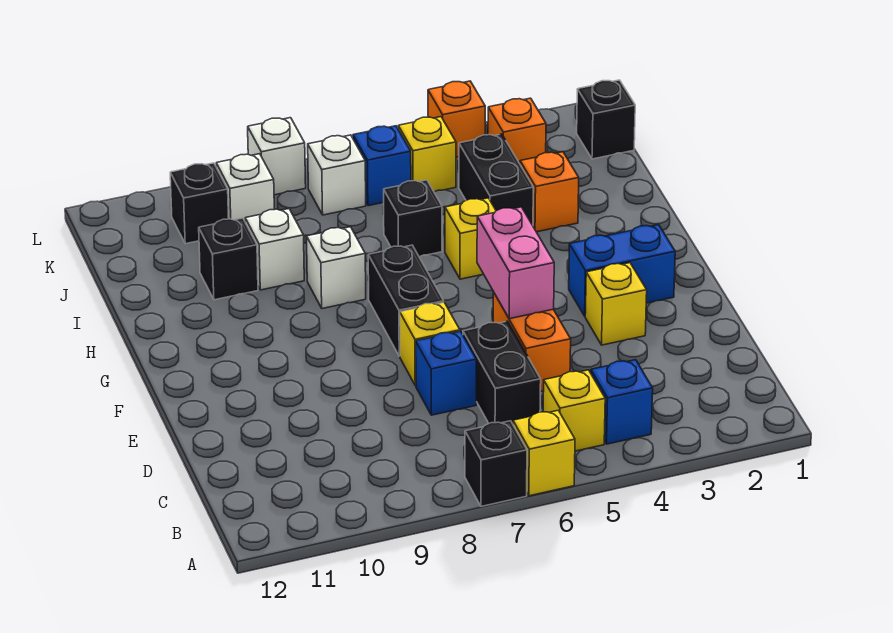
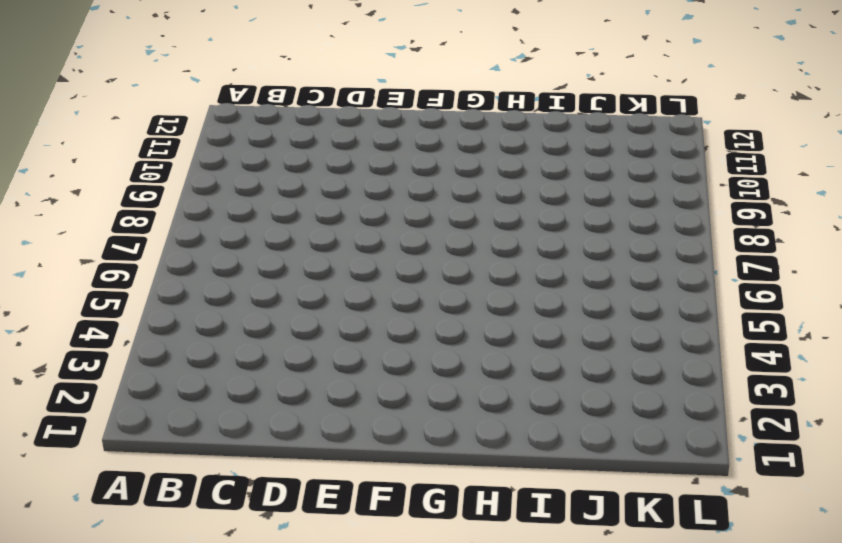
none -> yellow 1x1 brick [513,410,575,496]
none -> black 1x1 brick [465,421,527,506]
none -> blue 1x1 brick [591,360,653,444]

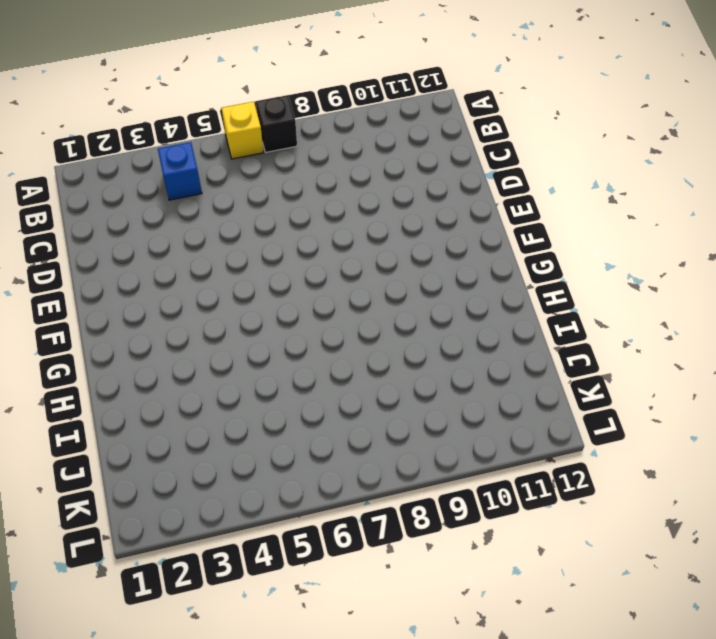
none -> yellow 1x1 brick [543,370,605,451]
none -> black 1x2 brick [463,321,541,424]
none -> orange 1x2 brick [493,292,571,392]

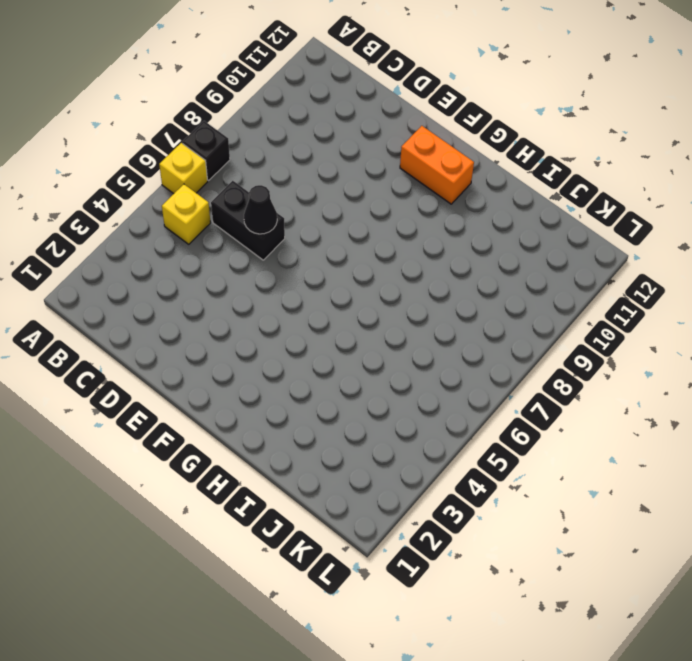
black 1x1 cone [244,185,277,234] -> none
orange 1x2 brick [400,126,474,204] -> orange 1x2 brick moved to [493,292,571,392]
none -> blue 1x1 brick [591,360,653,444]
none -> blue 1x1 brick [416,331,476,415]
none -> yellow 1x1 brick [585,263,647,345]

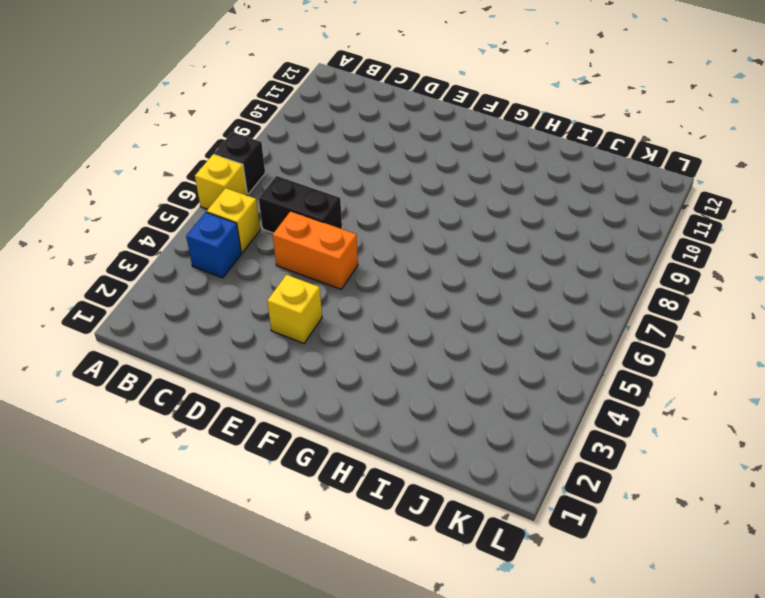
none -> blue 1x1 brick [416,331,476,415]
none -> yellow 1x1 brick [400,302,460,386]
none -> blue 1x2 brick [569,225,675,316]

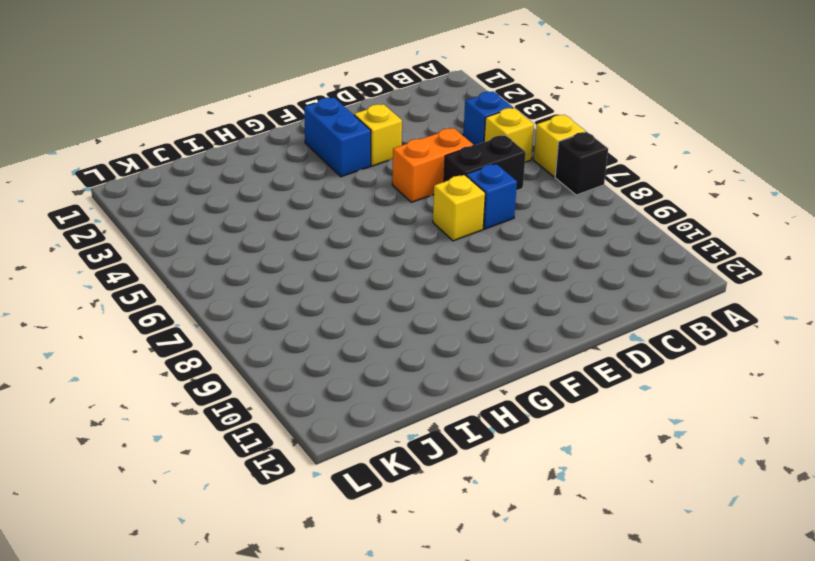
none -> black 1x2 brick [368,245,444,356]
none -> yellow 1x1 brick [445,198,496,279]
none -> white 1x1 brick [306,227,366,309]

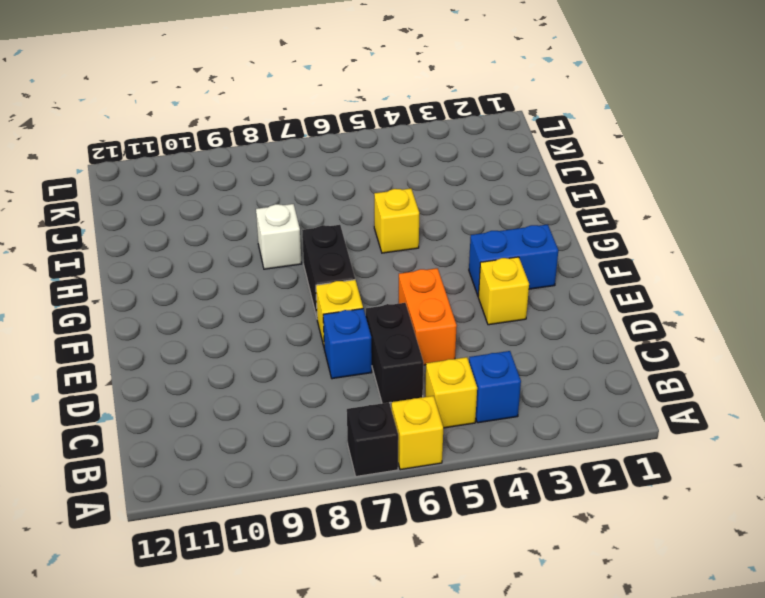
none -> orange 1x1 brick [520,152,579,232]
none -> black 1x2 brick [459,134,533,225]
none -> black 1x1 brick [383,180,442,257]

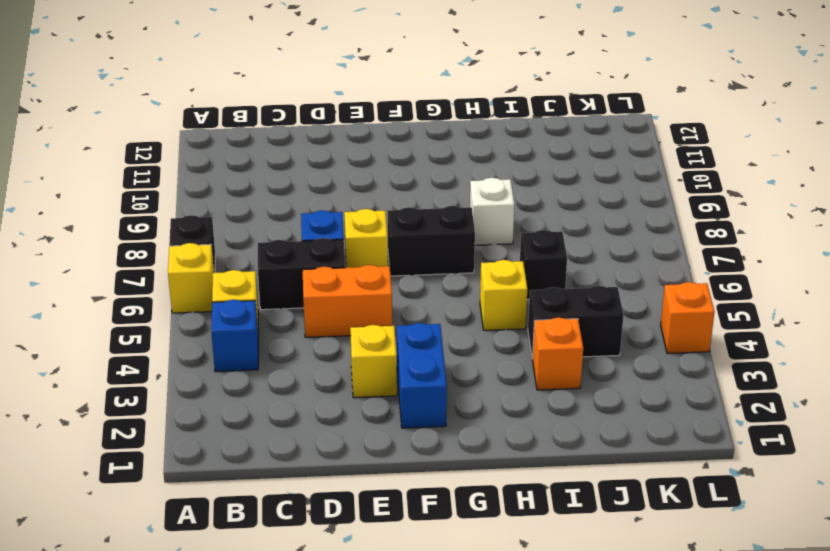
none -> white 1x1 brick [245,209,304,290]
none -> black 1x1 brick [199,218,258,300]
none -> black 1x1 brick [577,80,635,159]

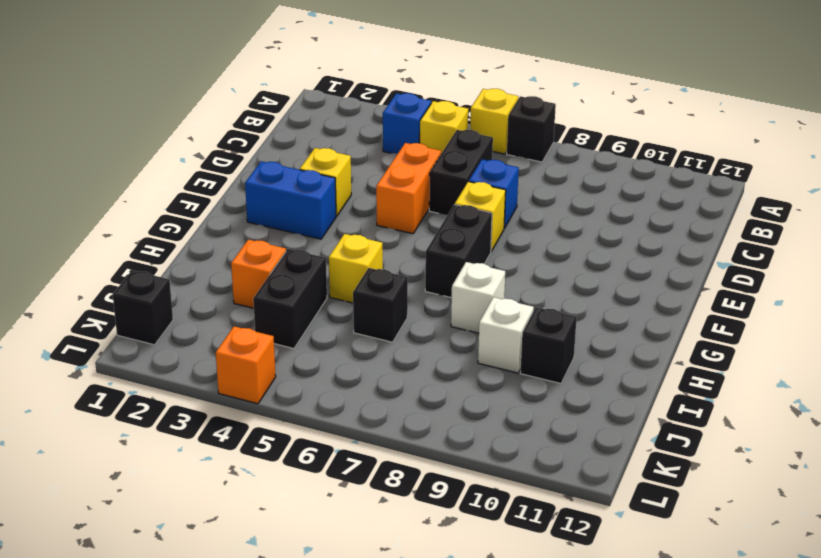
none -> orange 1x1 brick [488,98,546,164]
none -> yellow 1x1 brick [398,117,456,192]
none -> blue 1x1 brick [353,126,411,206]

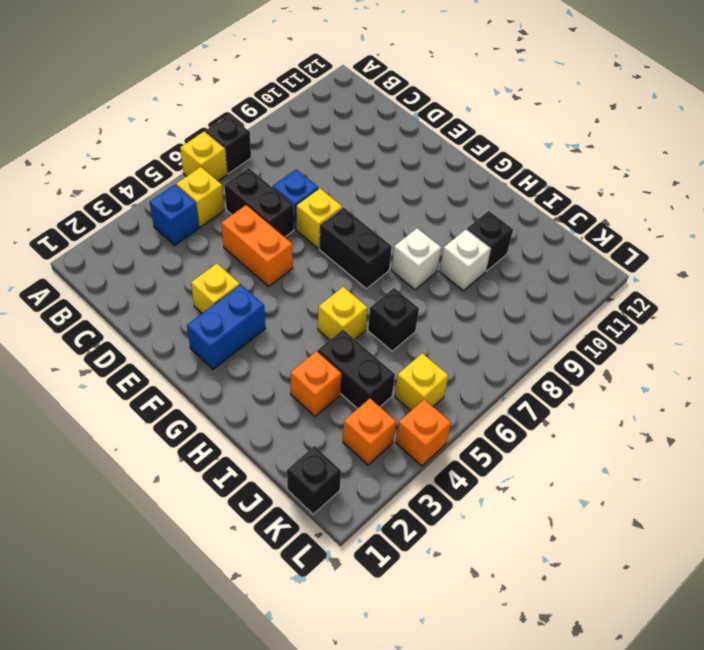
none -> blue 1x1 brick [353,126,411,206]
none -> white 1x1 brick [308,135,366,215]
none -> white 1x1 brick [216,154,274,221]

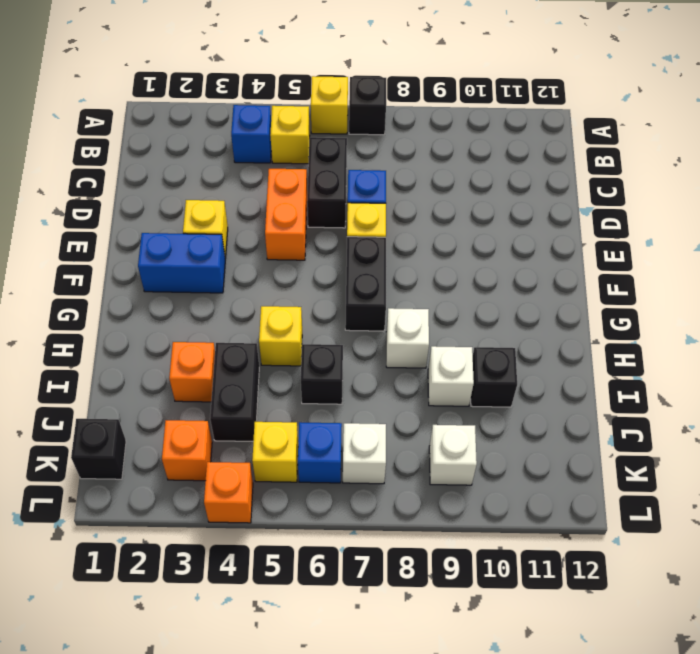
none -> black 1x1 brick [170,163,229,244]
none -> white 1x1 brick [248,118,306,195]
none -> pink 1x2 brick [477,207,554,319]

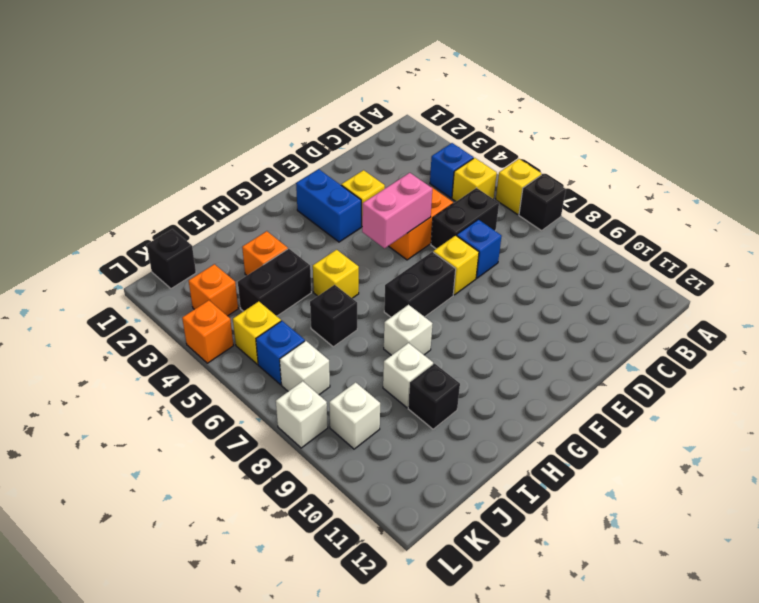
none -> black 1x1 brick [170,163,229,244]

